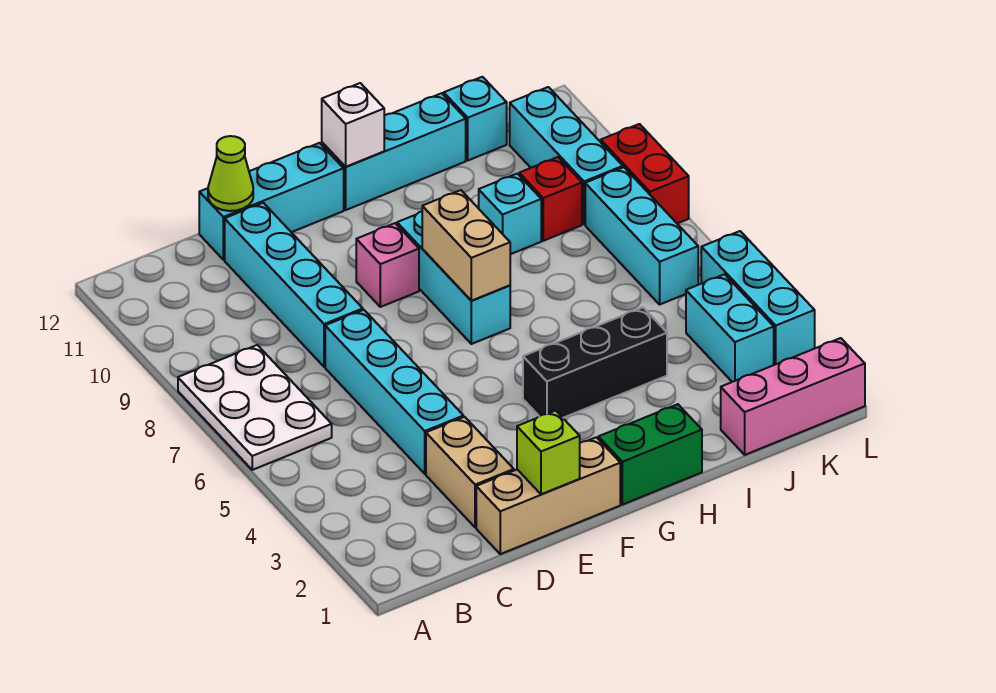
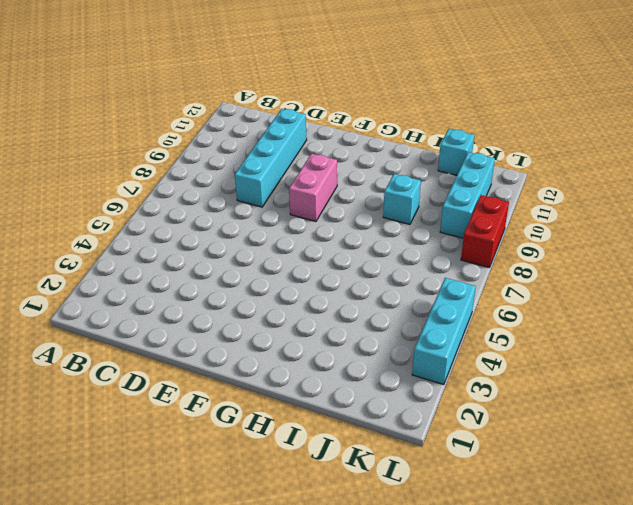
pink 1x2 brick [289,154,337,221] -> pink 1x1 brick [356,223,419,307]
none -> white 2x3 plate [178,345,332,470]
none -> tan 1x3 brick [476,437,620,554]
none -> tan 1x2 brick [426,417,514,527]

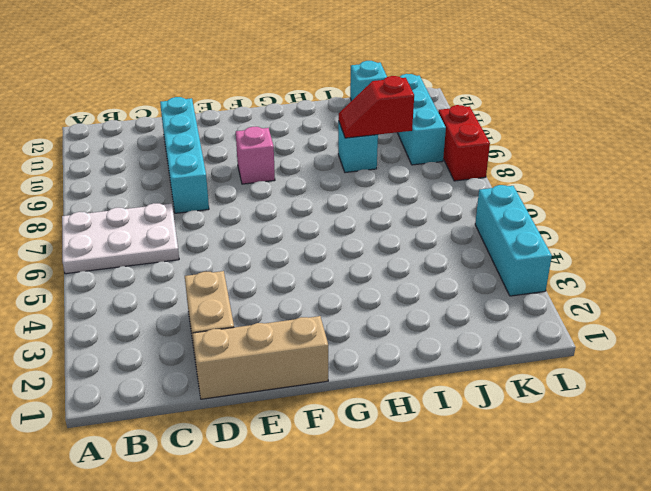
white 2x3 plate [62,203,179,274] -> white 2x3 plate turned to [178,345,332,470]
red 1x2 slope [339,76,414,138] -> none
none -> cyan 1x4 brick [325,310,463,474]
none -> cyan 1x3 brick [199,143,344,260]
none -> green 1x2 brick [598,404,702,505]

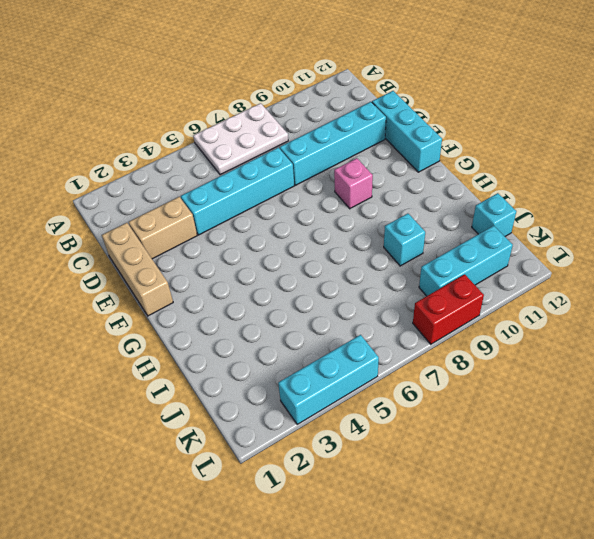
none -> green 1x2 brick [598,404,702,505]
none -> black 1x3 brick [523,308,667,418]
none -> cyan 1x3 brick [397,211,510,344]

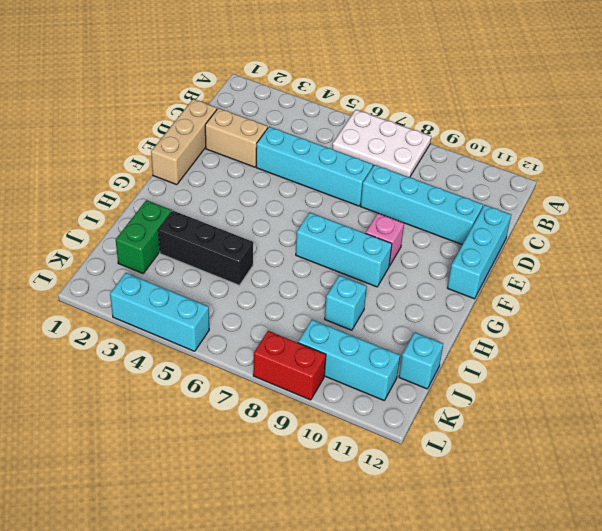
green 1x2 brick [116,200,172,273] -> green 1x2 brick moved to [598,404,702,505]
black 1x3 brick [158,211,253,285] -> black 1x3 brick turned to [523,308,667,418]
none -> cyan 1x3 brick [322,93,466,210]
none -> pink 1x3 brick [721,338,865,455]
none -> red 1x1 brick [519,157,582,241]

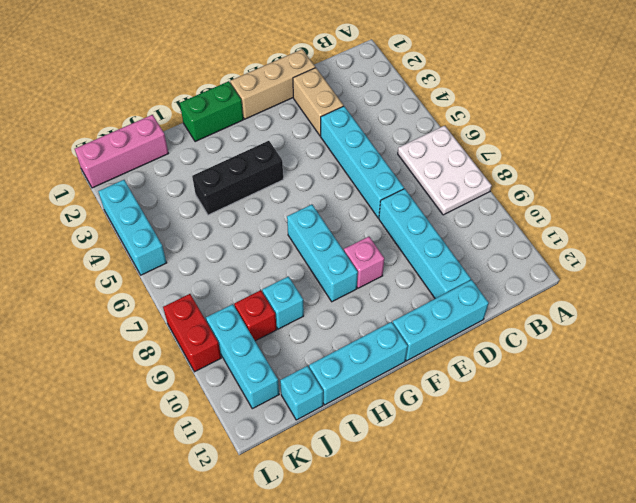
none -> cyan 1x2 brick [686,274,774,382]
none -> cyan 1x3 brick [585,167,698,304]
none -> lime 1x1 cone [208,136,253,211]

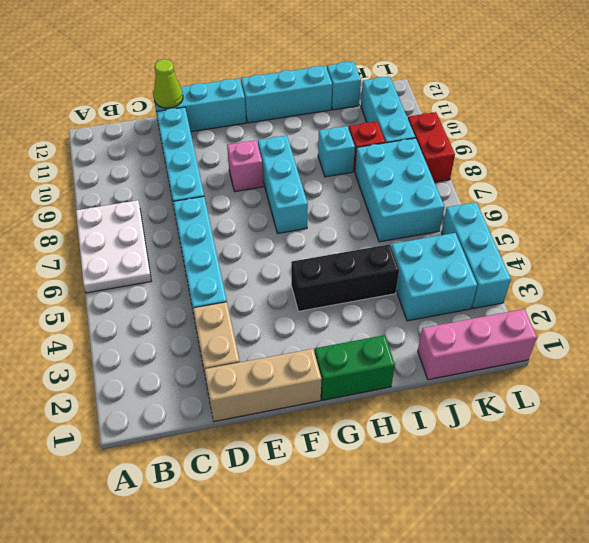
cyan 2x2 brick [391,233,477,321] -> cyan 1x2 brick [686,274,774,382]
cyan 2x3 brick [355,138,444,242] -> cyan 1x3 brick [585,167,698,304]
none -> lime 1x1 brick [517,411,580,494]
none -> tan 1x2 brick [422,190,510,301]
none -> white 1x1 brick [322,83,384,167]

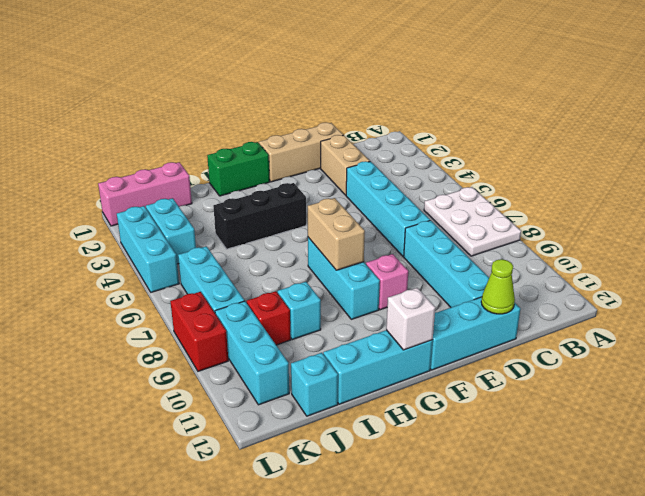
none -> lime 1x1 brick [517,411,580,494]

